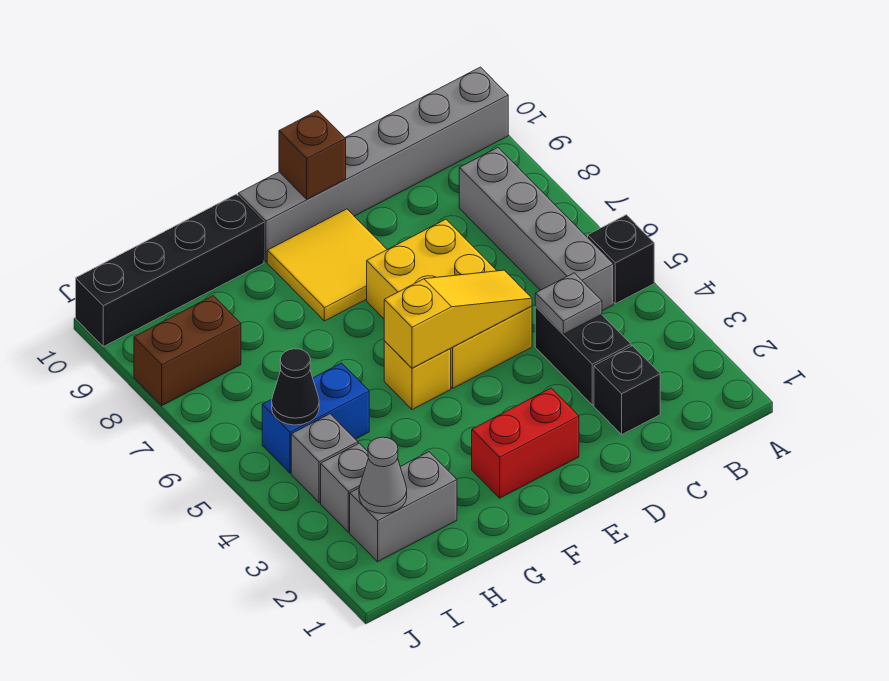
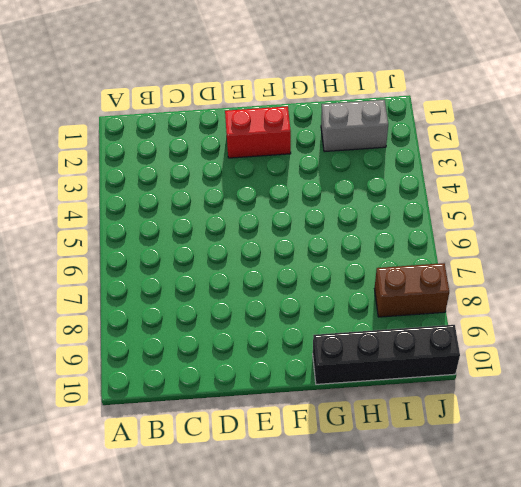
none -> black 1x1 brick [588,215,654,304]
none -> grey 1x6 brick [238,67,508,262]
none -> grey 1x4 brick [459,148,614,311]

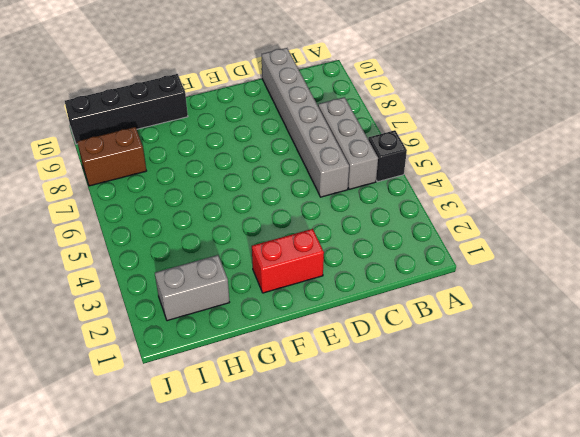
grey 1x3 brick [318,97,378,189] -> grey 1x4 brick [459,148,614,311]
grey 1x6 brick [262,48,349,197] -> grey 1x6 brick turned to [238,67,508,262]
none -> black 1x1 brick [594,346,660,434]
none -> black 1x2 brick [535,307,631,405]
none -> yellow 2x3 brick [367,219,532,388]

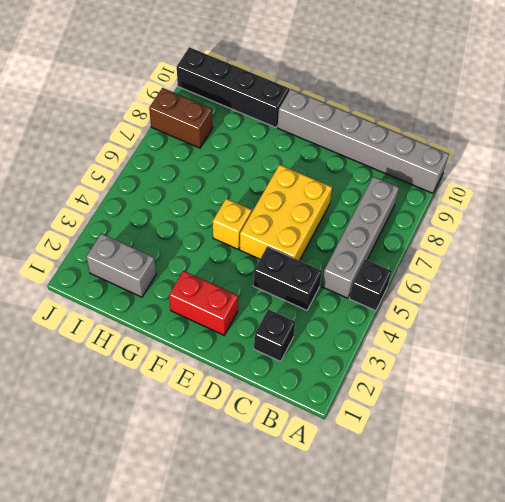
black 1x2 brick [253,246,322,310] -> black 1x2 brick turned to [535,307,631,405]
none -> yellow 2x2 tile [267,209,387,321]
none -> blue 1x2 brick [262,363,369,473]
none -> grey 1x1 brick [321,443,368,532]

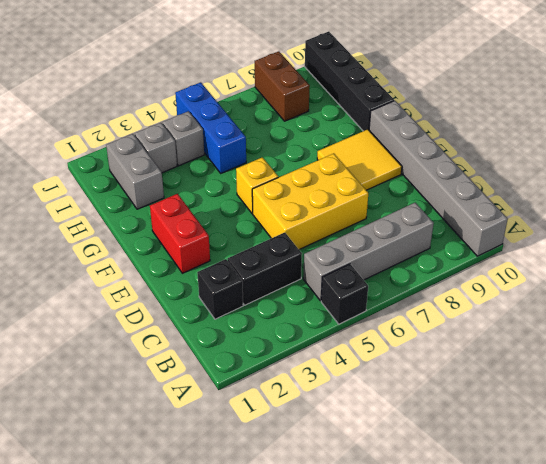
blue 1x3 brick [175,82,246,173] -> blue 1x2 brick [262,363,369,473]
none -> grey 1x1 plate [535,273,602,334]
none -> yellow 1x3 slope [384,270,532,368]
none -> brown 1x1 brick [279,111,346,199]

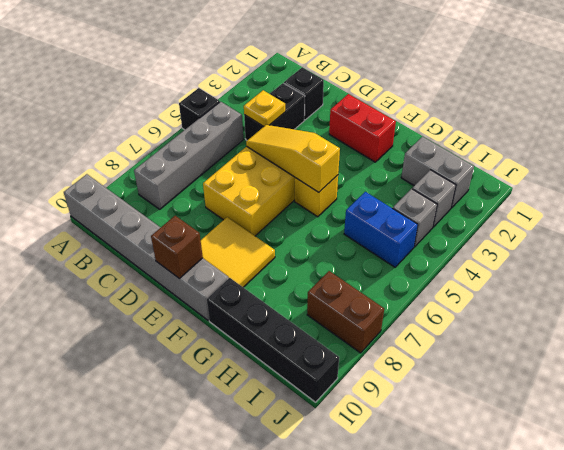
yellow 1x1 plate [244,90,285,127] -> grey 1x1 plate [535,273,602,334]
none -> grey 1x1 cone [359,437,407,514]
none -> black 1x1 cone [272,349,319,425]

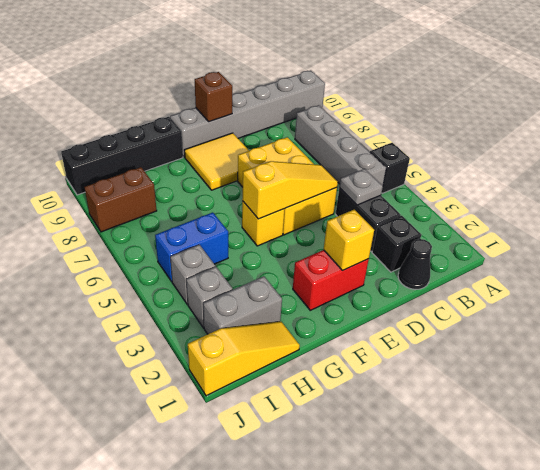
black 1x1 cone [398,239,432,289] -> black 1x1 cone moved to [272,349,319,425]
yellow 1x1 brick [324,210,374,270] -> none
yellow 1x3 slope [188,322,300,396] -> none
none -> grey 1x1 cone [359,437,407,514]

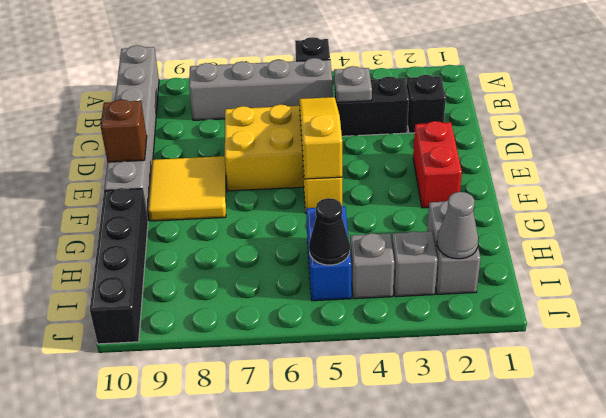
none -> brown 1x2 brick [134,296,241,406]

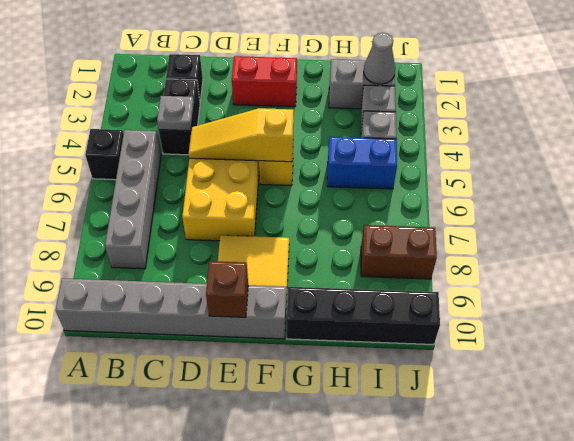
none -> black 1x1 cone [272,349,319,425]

